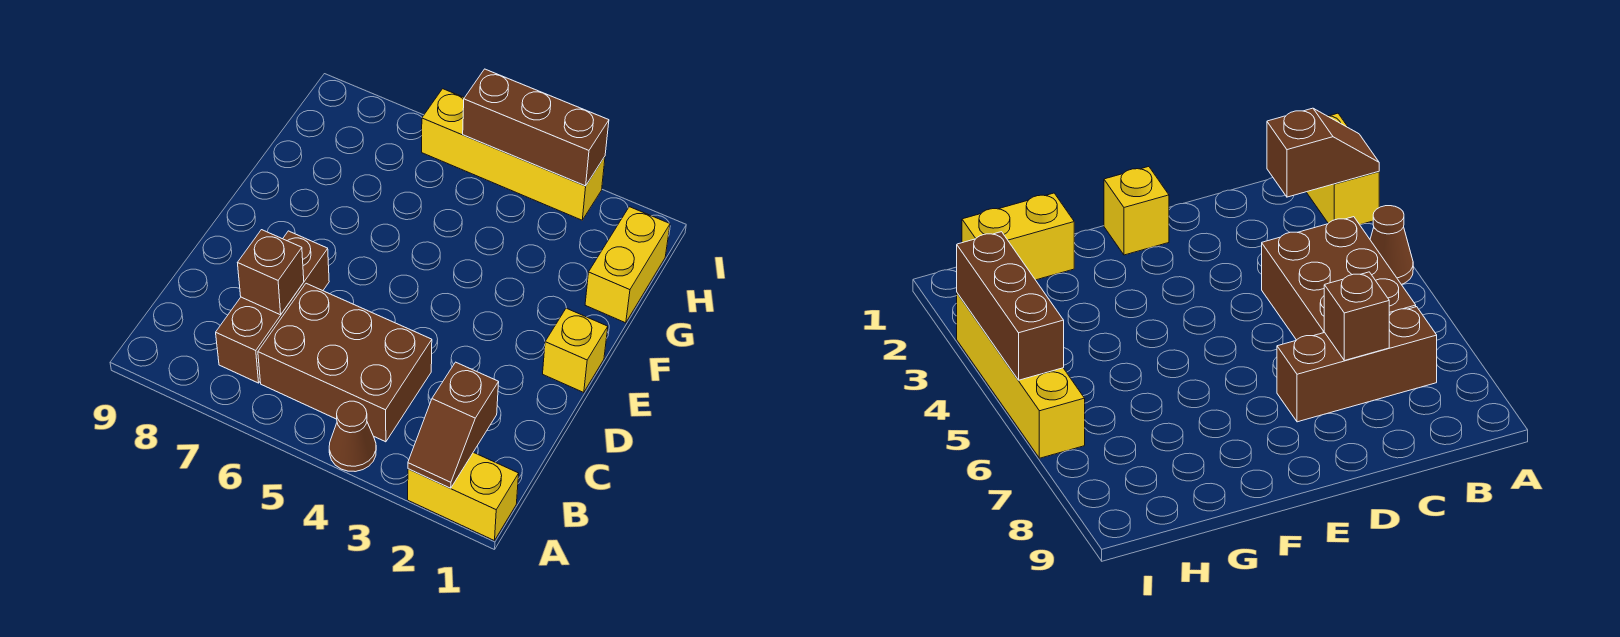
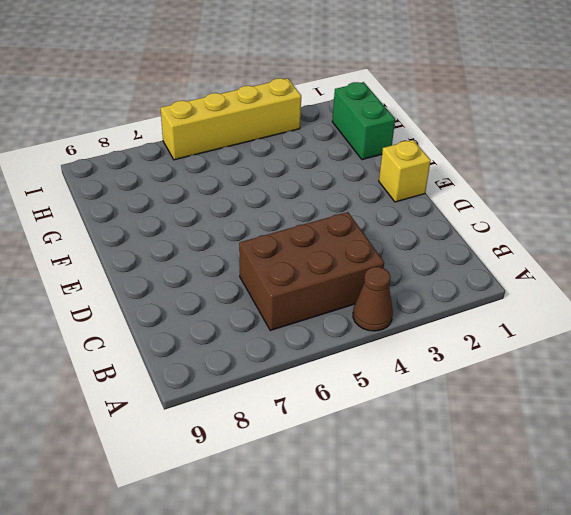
green 1x2 brick [332,82,395,160] -> yellow 1x2 brick [585,207,670,323]
none -> yellow 1x2 brick [408,452,519,541]
none -> brown 1x3 brick [216,231,329,383]

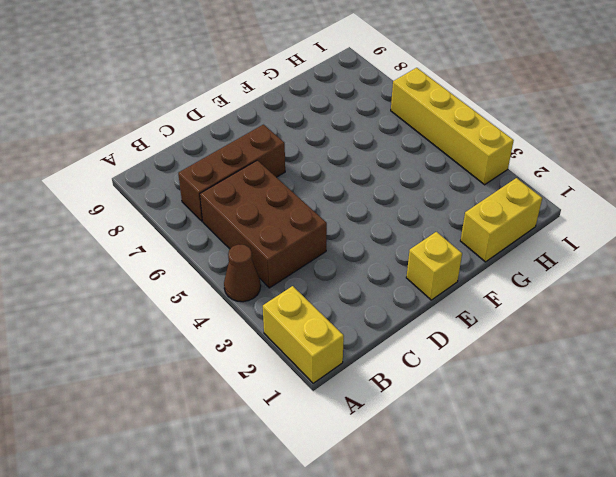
none -> brown 1x2 slope [408,362,499,488]
none -> brown 1x1 brick [238,230,304,315]

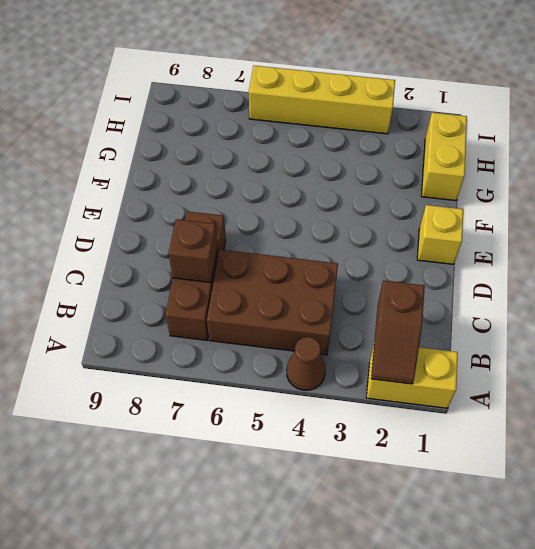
none -> brown 1x3 brick [463,69,609,186]

